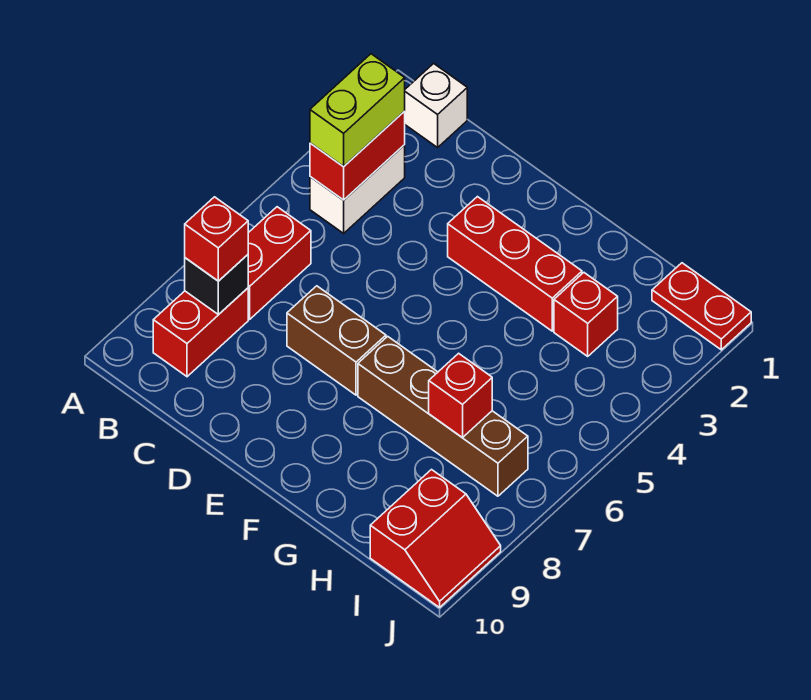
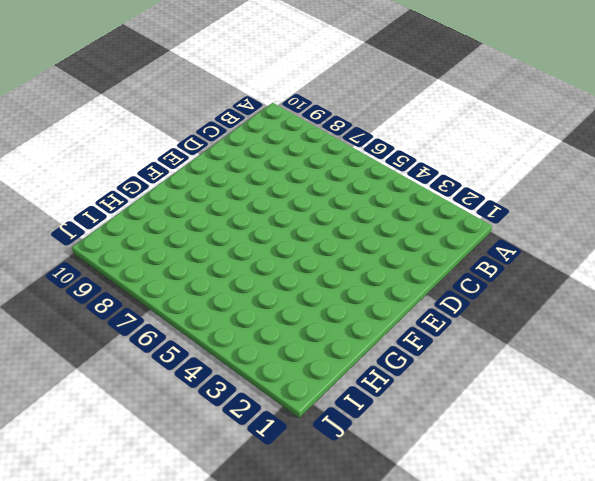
none -> white 1x1 brick [405,63,467,148]
none -> white 1x2 brick [310,145,405,233]
none -> red 1x2 brick [248,207,311,319]

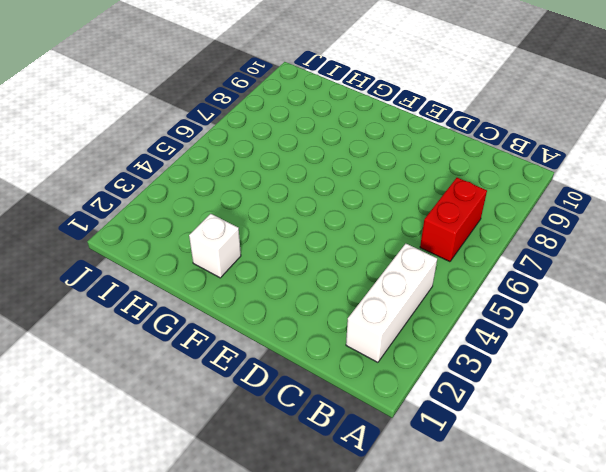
white 1x3 brick [346,244,437,362] -> white 1x2 brick [310,145,405,233]
white 1x1 brick [189,214,241,278] -> white 1x1 brick moved to [405,63,467,148]
none -> red 1x2 brick [153,288,248,377]
none -> brown 1x2 brick [287,286,386,395]
none -> red 1x3 brick [448,197,582,331]

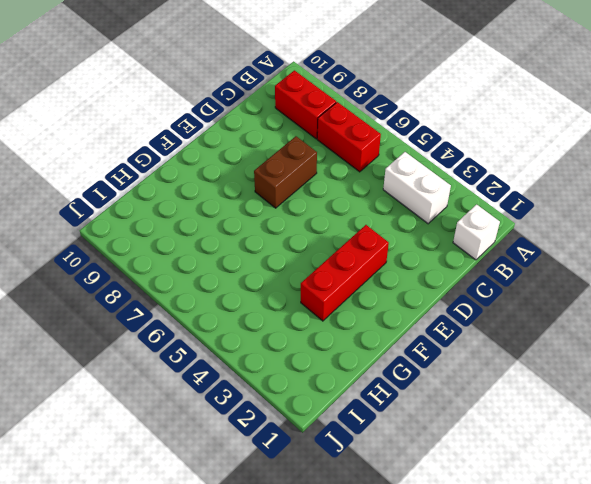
none -> brown 1x4 brick [358,336,528,496]
none -> red 1x1 brick [554,273,618,356]
none -> red 1x2 plate [652,263,751,350]

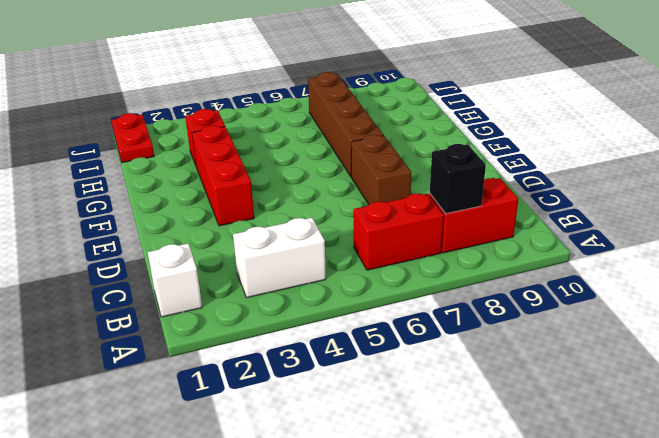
none -> red 2x2 slope [370,470,501,607]
none -> red 1x2 brick [310,111,405,200]
none -> red 1x1 brick [429,353,492,438]

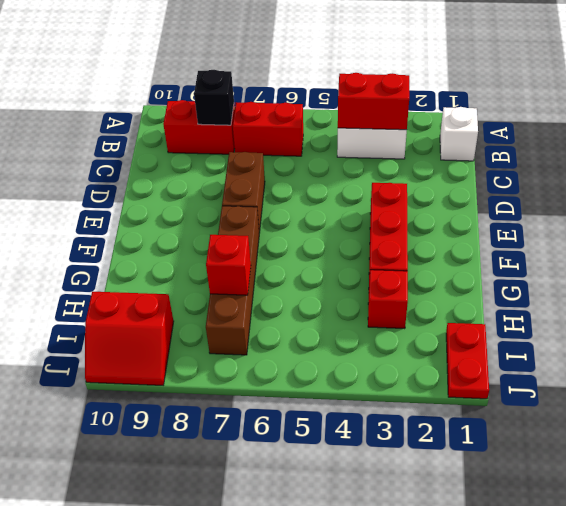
none -> lime 1x2 brick [310,54,405,167]
none -> red 1x1 brick [185,197,248,281]

